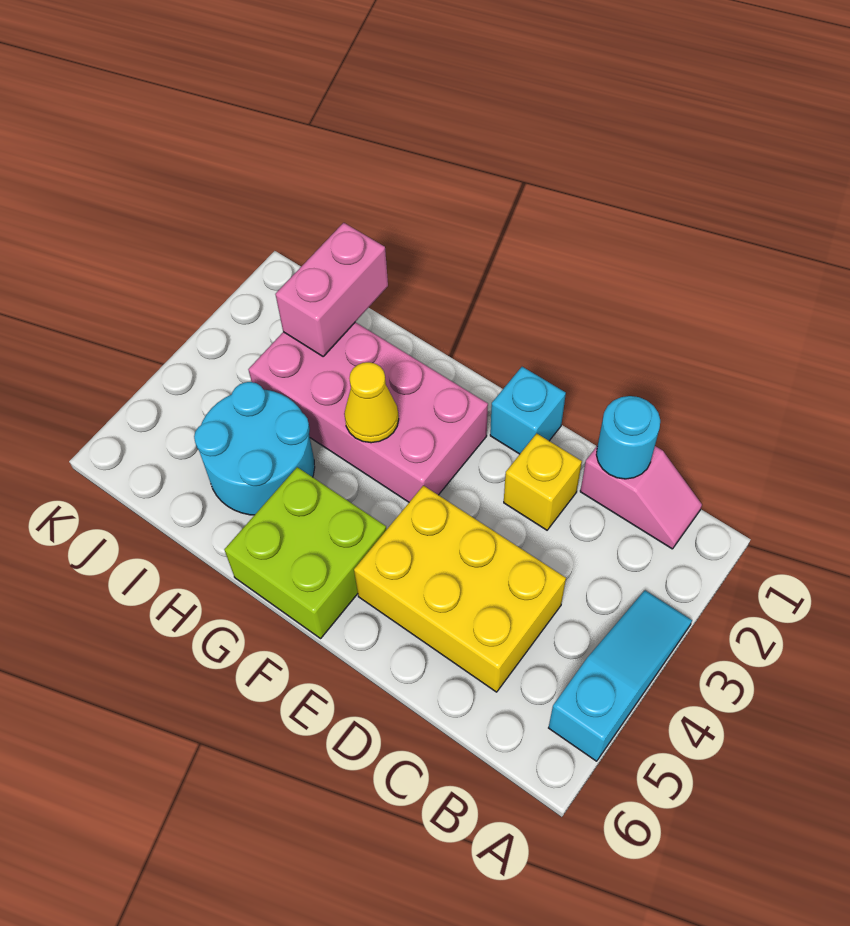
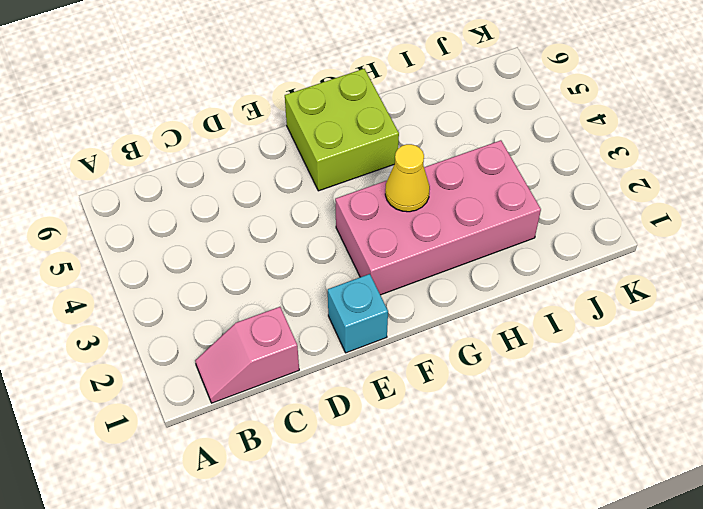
none -> cyan 1x3 slope [549,590,692,761]
none -> yellow 2x3 brick [354,486,566,692]

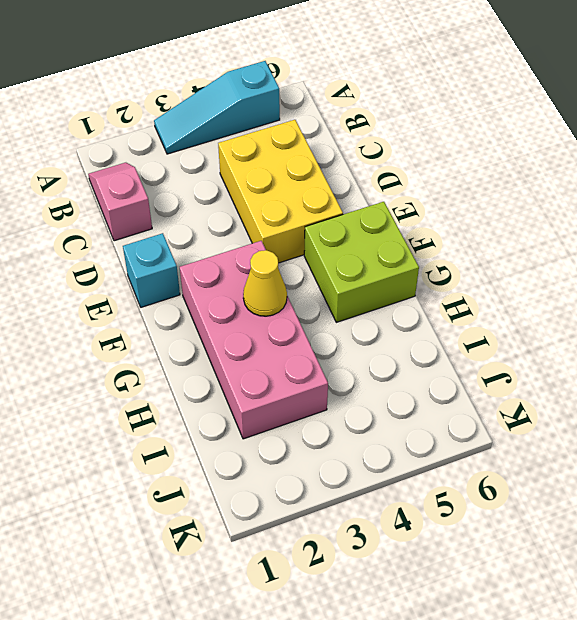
none -> yellow 1x1 brick [504,433,582,530]
none -> cyan 2x2 round brick [194,382,315,515]

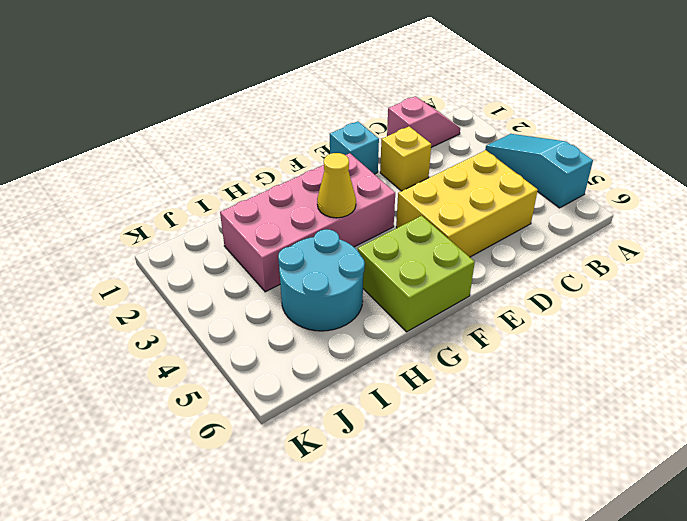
none -> cyan 1x1 round brick [596,396,660,479]
none -> pink 1x2 brick [275,223,388,356]

